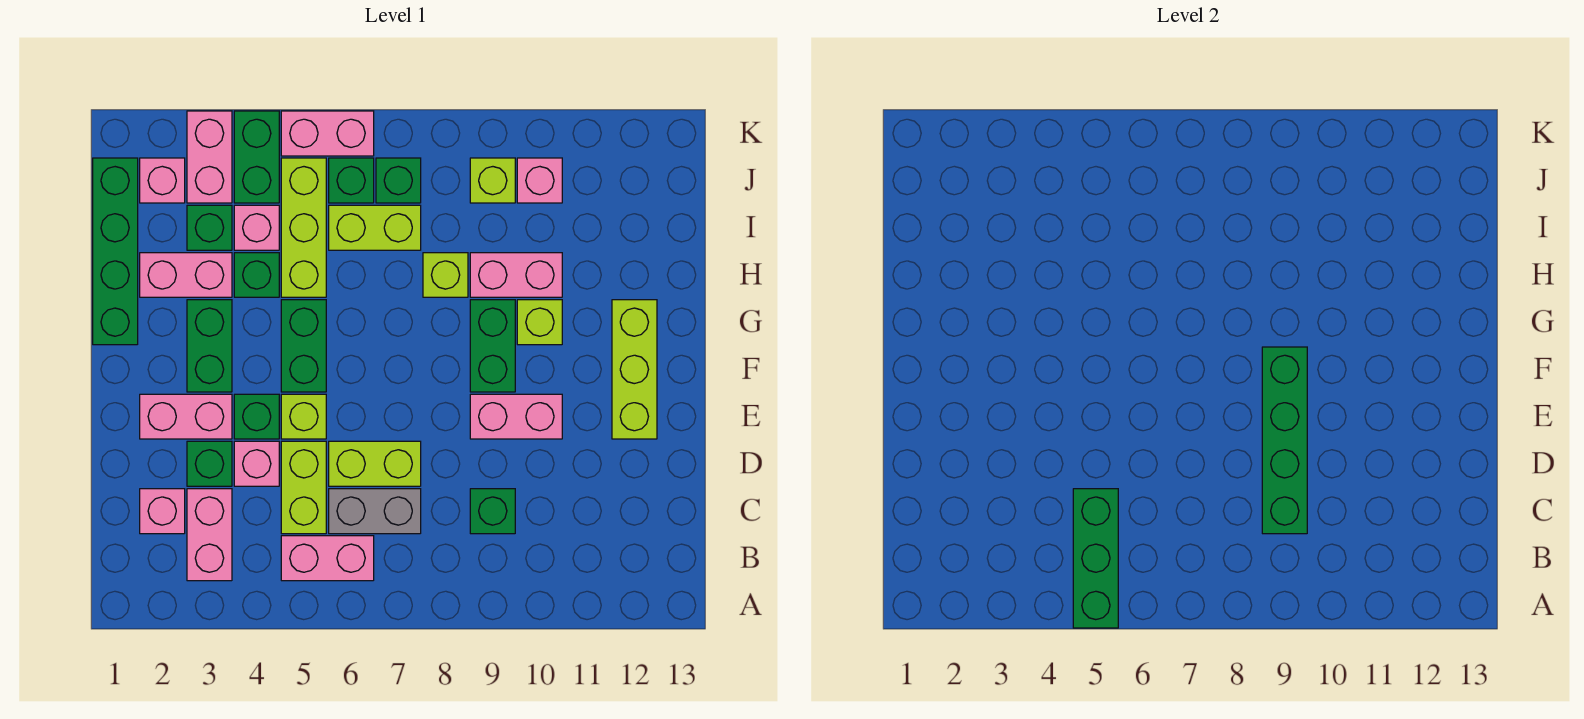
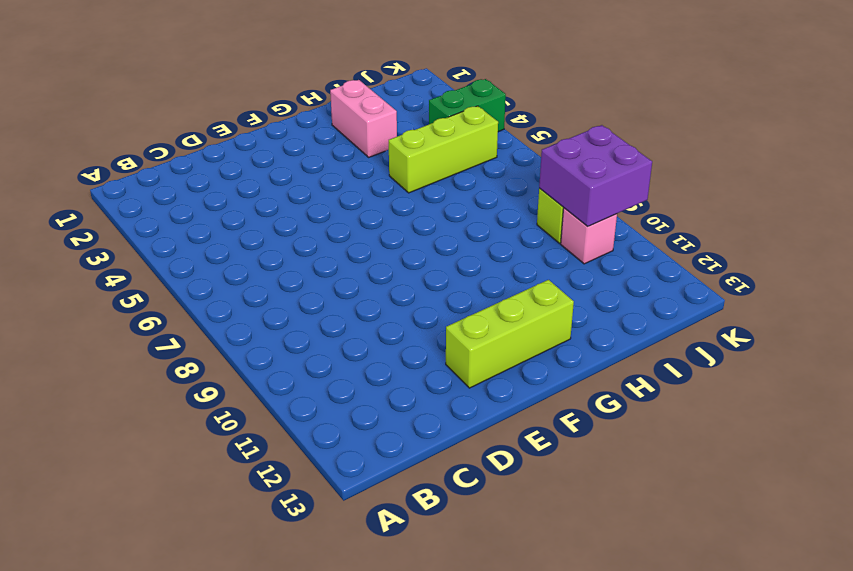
purple 2x2 brick [539,125,652,226] -> none
none -> pink 1x2 brick [187,489,232,581]
none -> pink 1x2 brick [281,536,374,581]
none -> pink 1x1 brick [140,489,185,534]
none -> lime 1x2 brick [281,441,326,534]

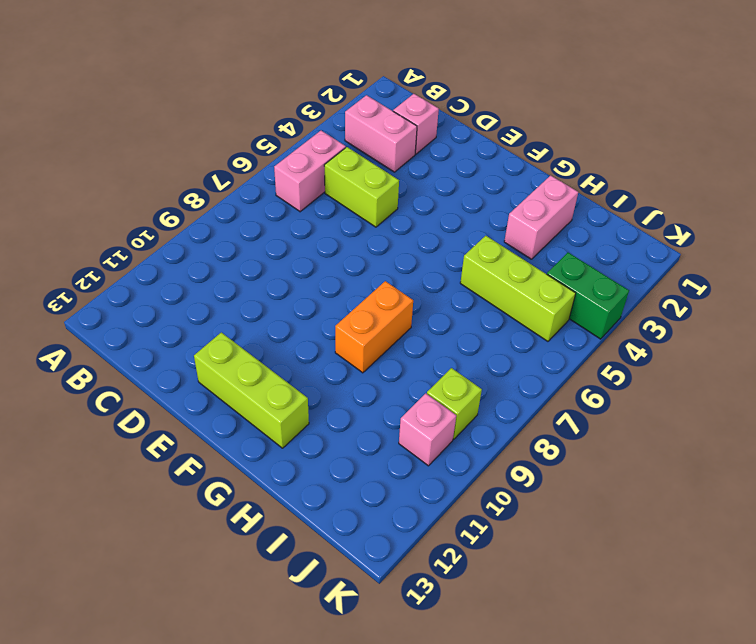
orange 1x2 brick [335,281,413,373] -> green 1x2 brick [470,300,515,392]
none -> grey 1x2 brick [329,489,421,534]
none -> green 1x1 brick [470,489,515,534]
none -> green 1x1 brick [187,441,232,486]
none -> pink 1x1 brick [234,441,279,486]

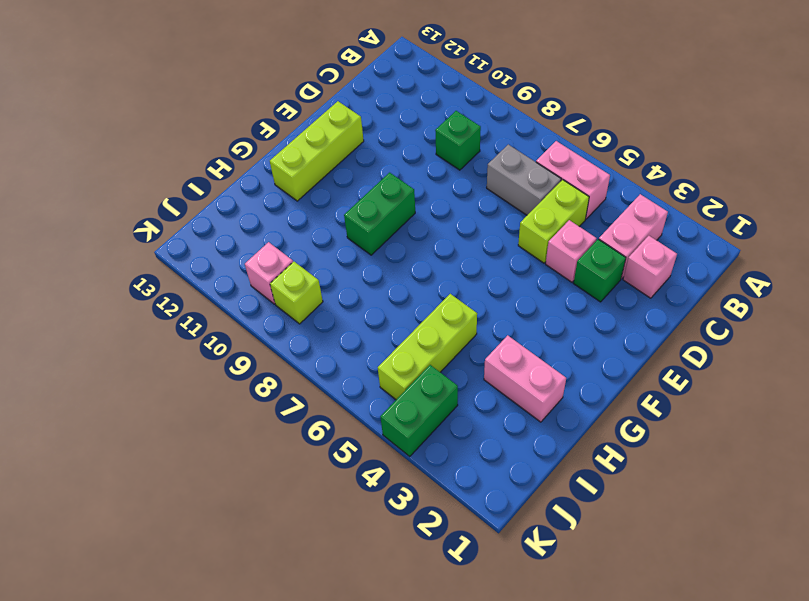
none -> lime 1x2 brick [329,441,421,486]
none -> pink 1x2 brick [140,394,232,439]
none -> green 1x1 brick [234,394,279,439]
none -> lime 1x1 brick [281,394,326,439]

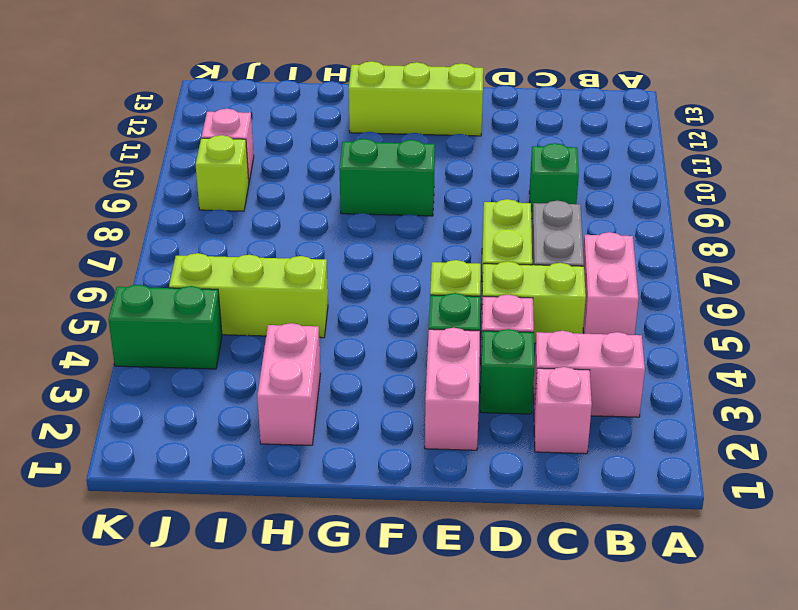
none -> pink 1x2 brick [470,394,562,439]
none -> green 1x2 brick [187,300,232,392]
none -> green 1x2 brick [281,300,326,392]
none -> green 1x4 brick [93,158,138,345]

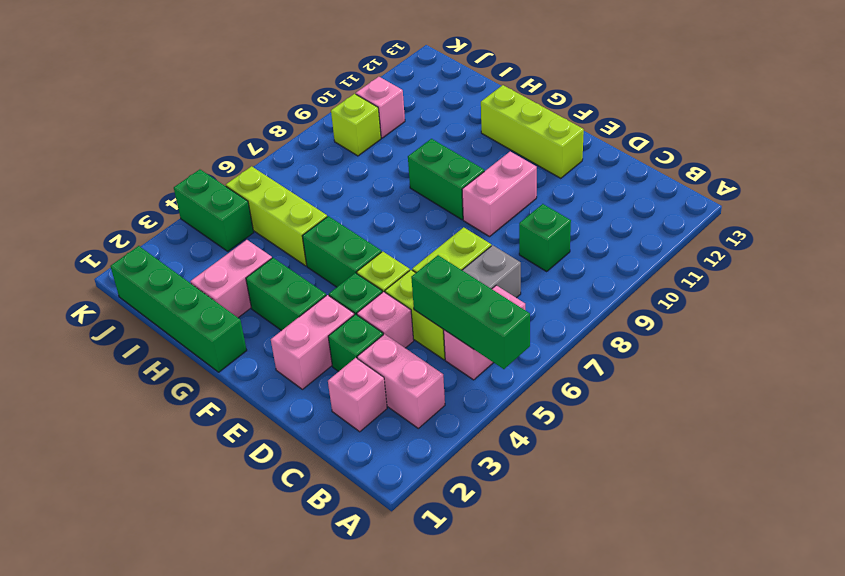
none -> lime 1x1 brick [517,300,562,345]
none -> green 1x1 brick [234,253,279,297]
none -> lime 1x1 brick [423,253,468,297]
none -> pink 1x2 brick [470,253,562,297]

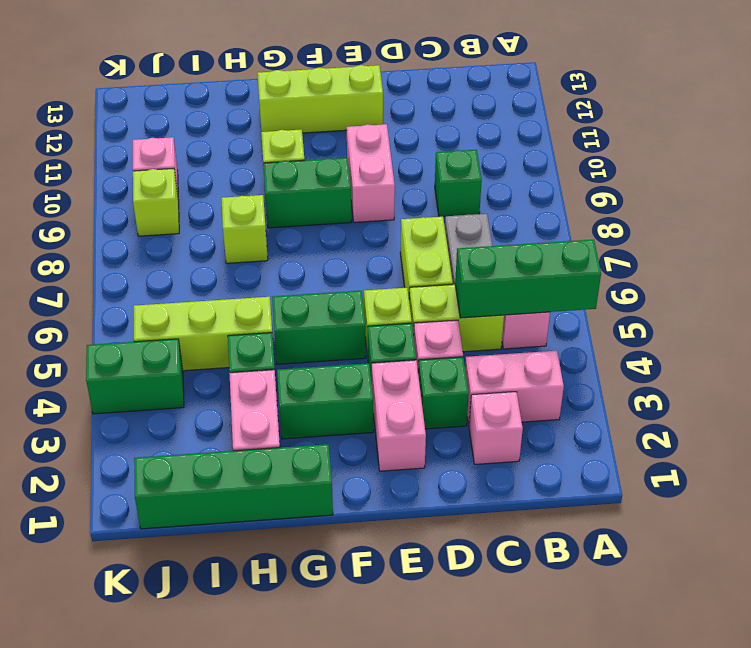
none -> pink 1x2 brick [470,253,562,297]
none -> green 1x1 brick [187,205,232,250]
none -> pink 1x1 brick [234,205,279,250]
none -> lime 1x2 brick [329,205,421,250]

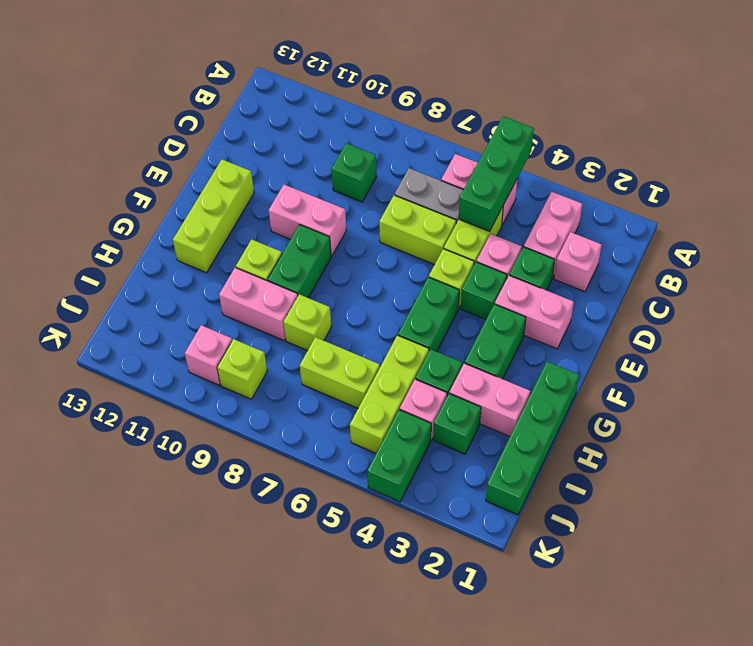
none -> pink 1x1 brick [140,158,185,203]
none -> pink 1x2 brick [187,111,232,203]
none -> green 1x1 brick [329,158,374,203]
none -> green 1x1 brick [376,158,421,203]

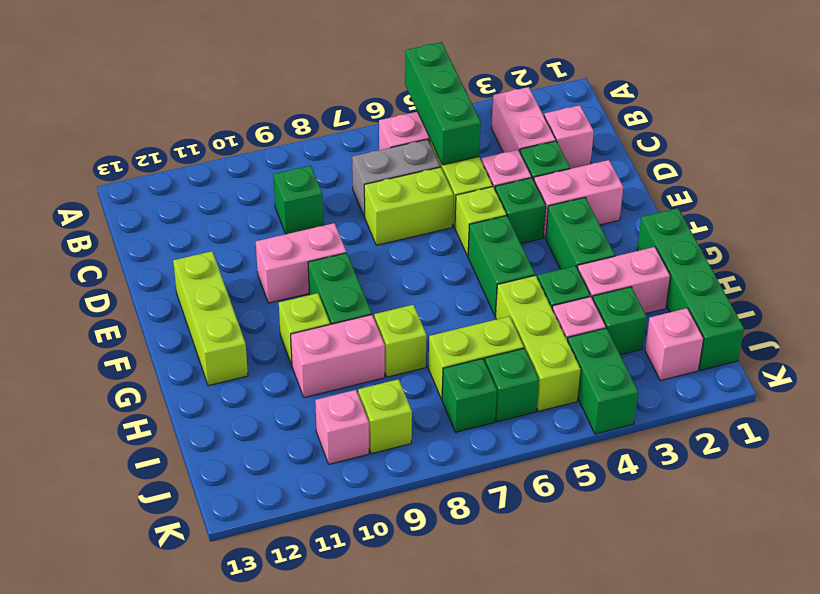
none -> pink 1x2 brick [187,111,232,203]
none -> pink 1x2 brick [281,111,374,156]
none -> green 1x4 brick [1262,347,1307,534]

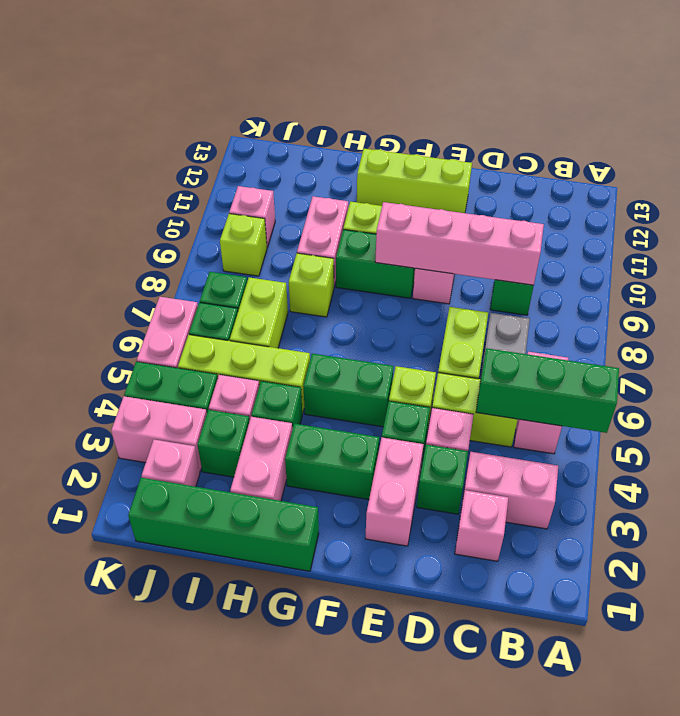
pink 1x4 brick [375,202,544,285] -> green 1x4 brick [1262,347,1307,534]

